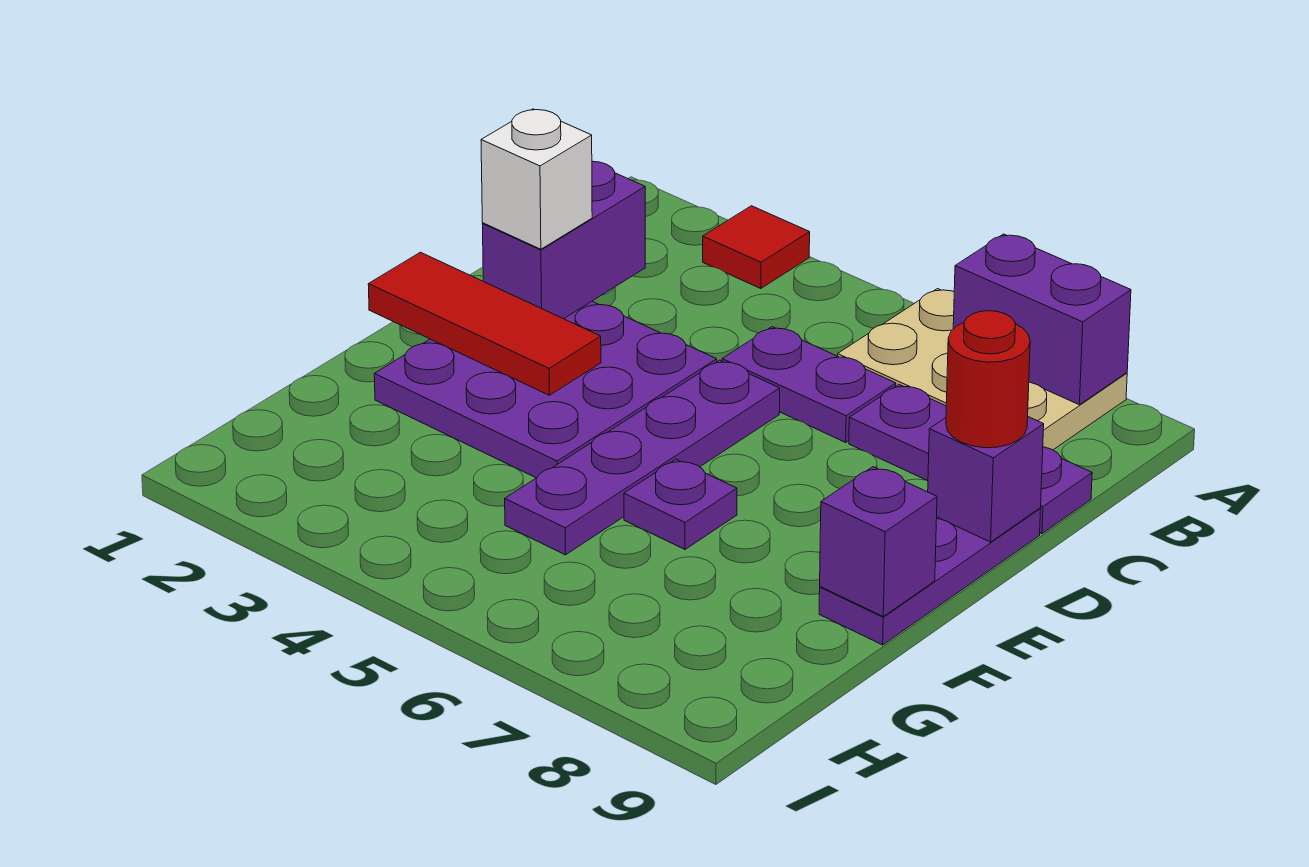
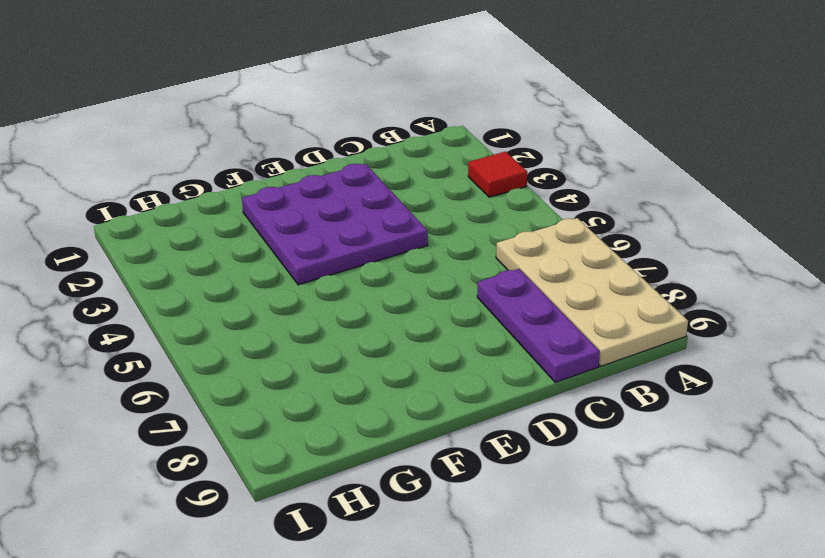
tan 2x4 plate [496,218,688,366] -> tan 2x3 plate [838,289,1127,450]
none -> purple 1x2 plate [722,327,896,442]
none -> purple 1x4 plate [505,360,780,555]
none -> purple 1x3 plate [819,508,1041,645]

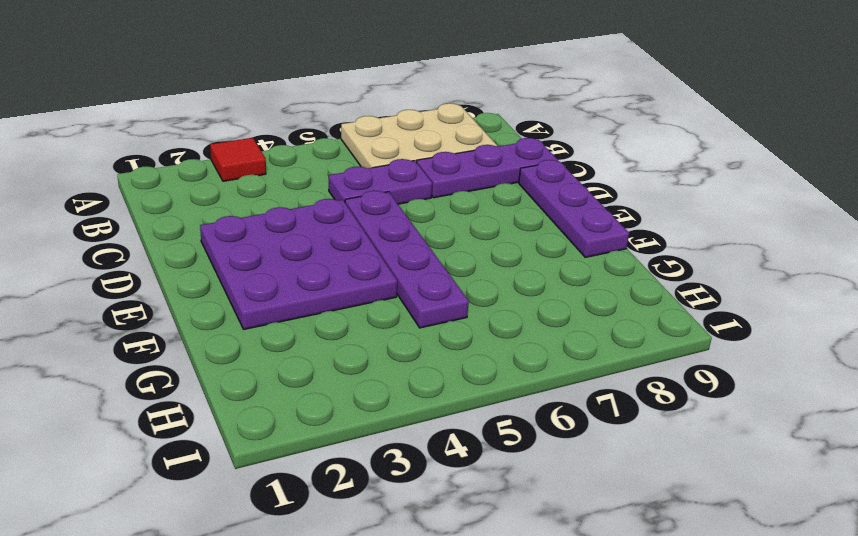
none -> purple 1x1 plate [624,459,737,549]
none -> purple 1x2 brick [953,234,1131,405]
none -> purple 1x2 brick [482,161,645,319]

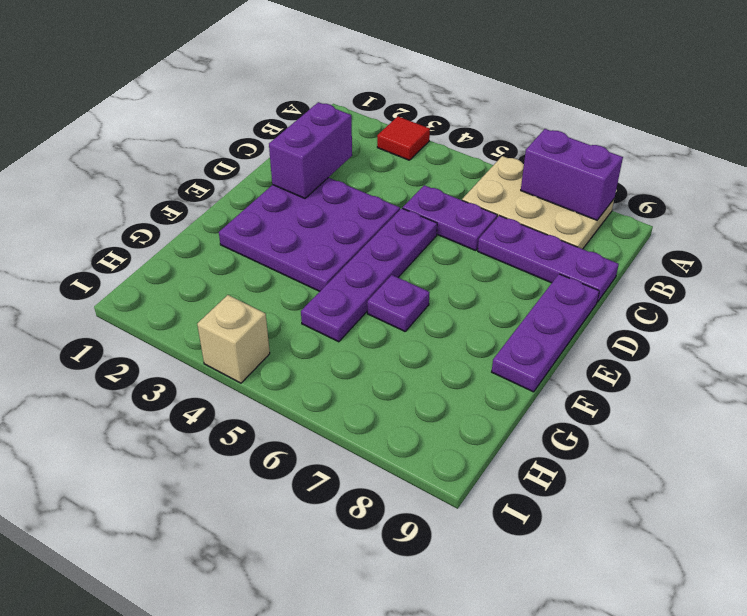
tan 1x1 brick [197,295,270,383] -> none
none -> purple 1x1 brick [928,417,1044,542]
none -> red 1x3 tile [368,252,601,395]
none -> purple 1x1 brick [820,467,937,616]

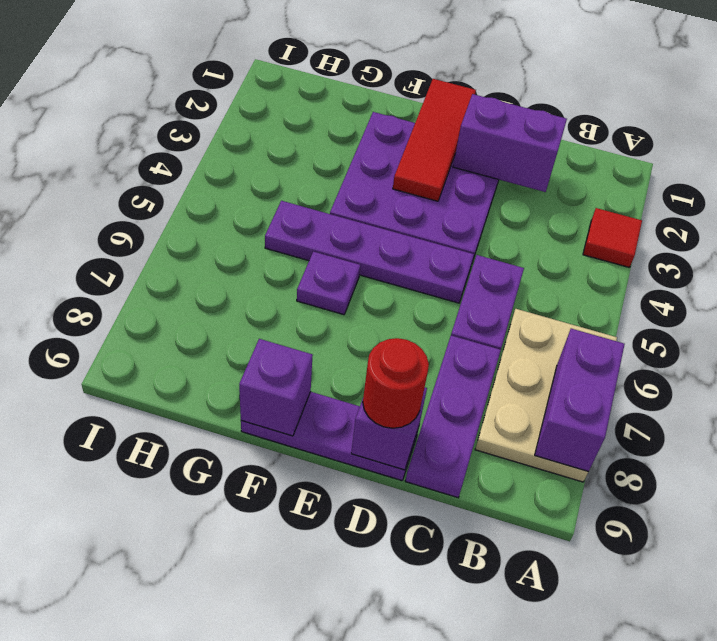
none -> white 1x1 brick [481,109,592,249]

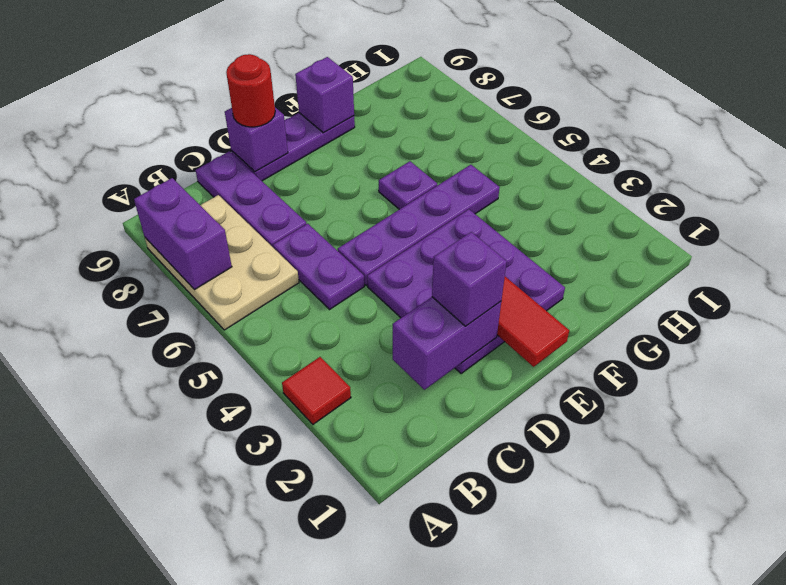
purple 1x1 brick [432,232,507,326] -> white 1x1 brick [481,109,592,249]

